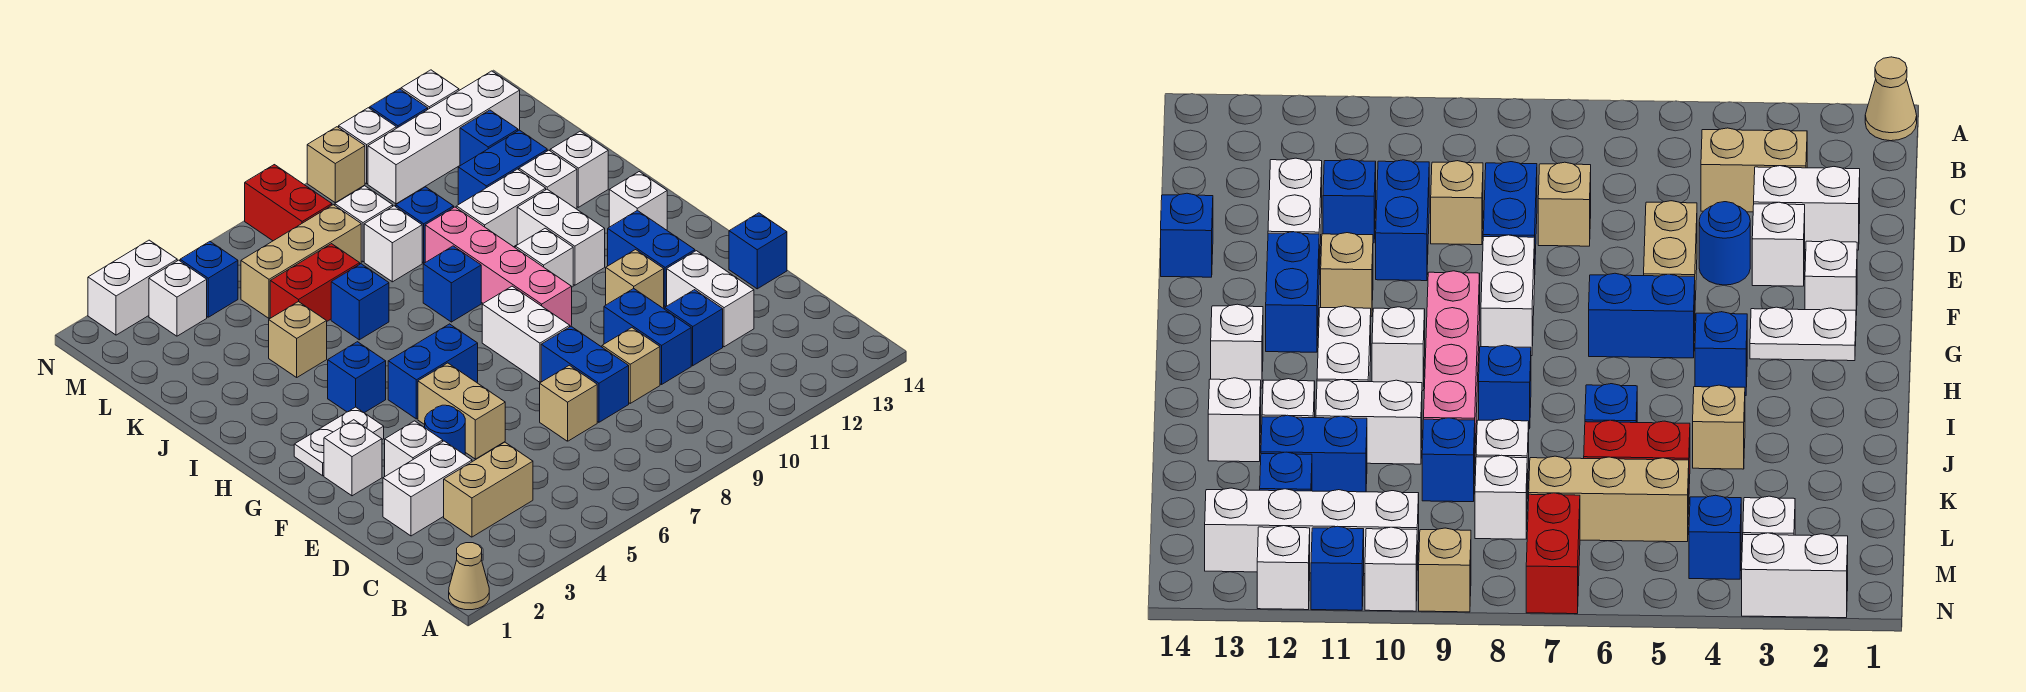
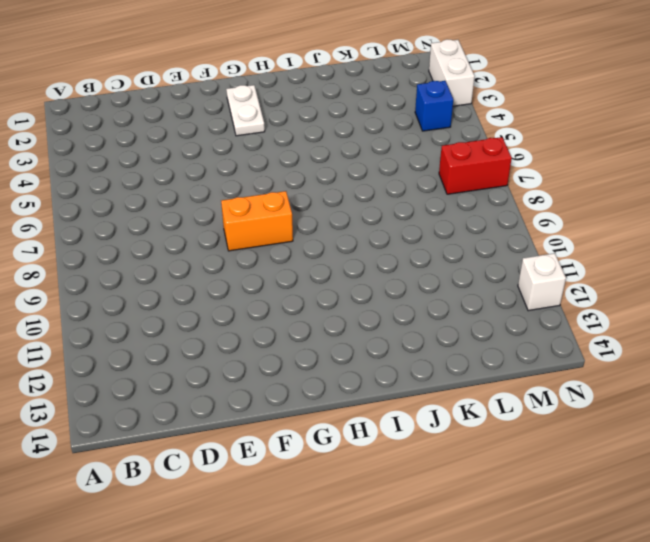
orange 1x2 brick [221,191,293,251] -> white 1x2 brick [482,286,570,382]
none -> tan 1x1 cone [449,543,489,610]
none -> tan 1x2 brick [444,442,533,537]
none -> white 1x2 brick [383,441,472,536]
none -> tan 1x1 brick [540,365,597,441]

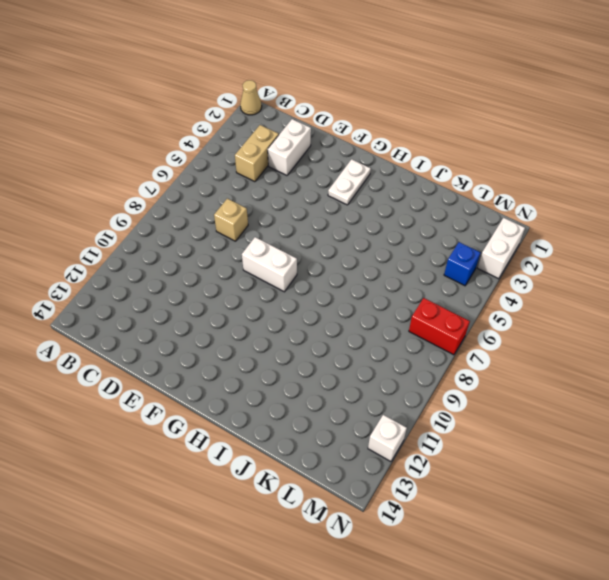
none -> blue 1x2 brick [541,326,629,422]
none -> tan 1x1 brick [602,328,660,403]
none -> blue 1x2 brick [604,289,691,385]
none -> blue 1x1 brick [665,290,723,366]

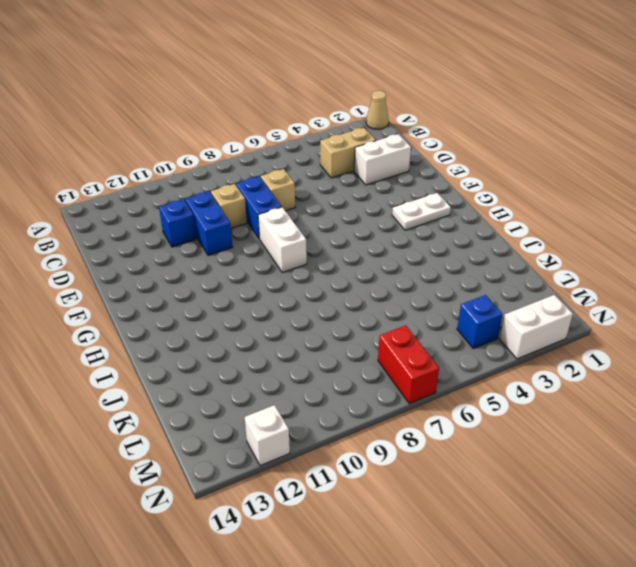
none -> white 1x2 brick [667,251,754,347]
none -> white 1x1 brick [385,421,443,476]
none -> blue 1x1 round brick [425,405,465,455]
none -> tan 1x2 brick [418,363,505,459]

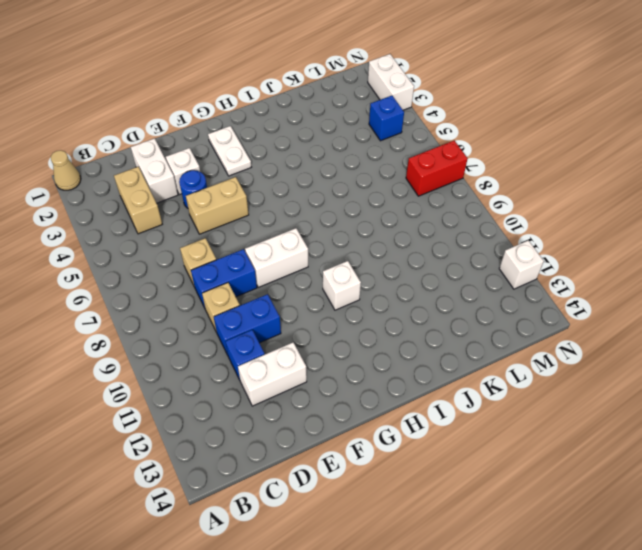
none -> blue 1x1 brick [729,213,787,289]
none -> white 1x1 brick [324,420,382,496]
none -> tan 1x1 brick [606,250,664,308]
none -> blue 1x2 brick [608,210,695,307]

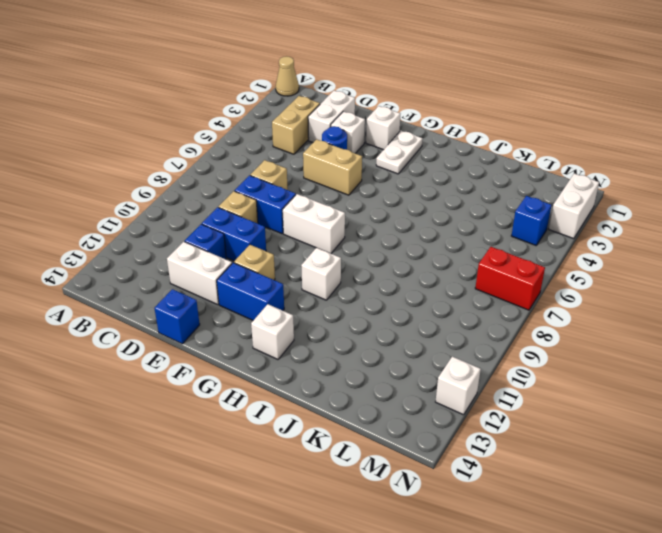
none -> blue 1x2 brick [388,324,478,419]
none -> pink 1x4 brick [425,207,572,326]
none -> blue 1x1 brick [328,342,386,413]
none -> white 1x2 brick [517,189,605,285]

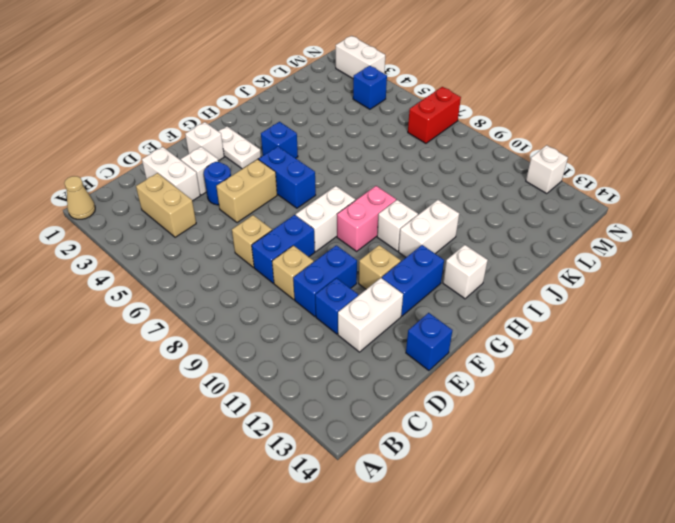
pink 1x2 brick [337,186,396,251] -> pink 1x4 brick [425,207,572,326]
none -> blue 1x1 brick [423,246,481,322]
none -> tan 1x1 brick [269,302,327,377]
none -> blue 1x1 brick [331,264,389,340]
none -> white 1x2 brick [456,169,546,247]

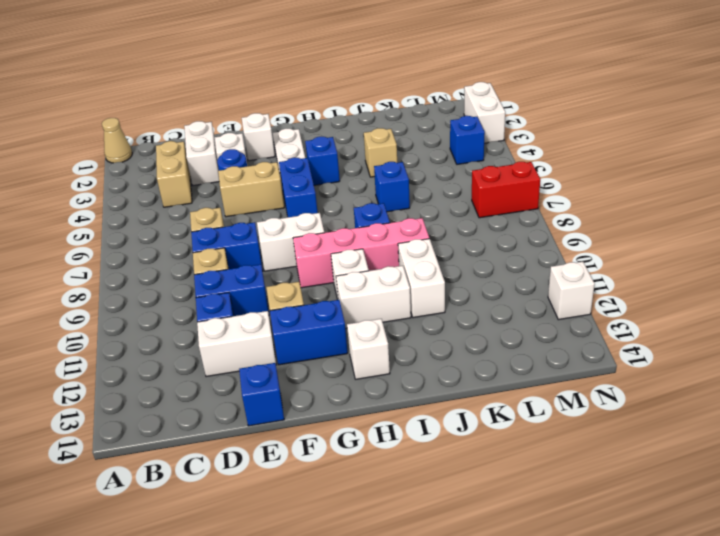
none -> white 1x1 brick [519,150,577,209]
none -> white 1x1 brick [550,131,608,207]
none -> red 1x2 brick [270,244,360,321]
none -> white 1x1 brick [364,206,422,282]

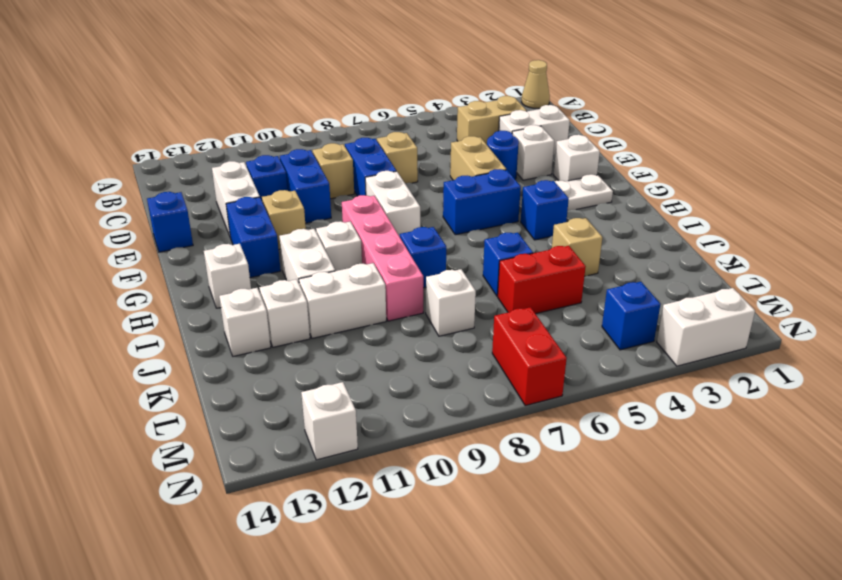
none -> blue 1x1 brick [396,187,454,263]
none -> blue 1x2 brick [458,130,547,205]
none -> tan 1x3 brick [241,205,361,318]
none -> white 1x1 brick [335,186,393,262]

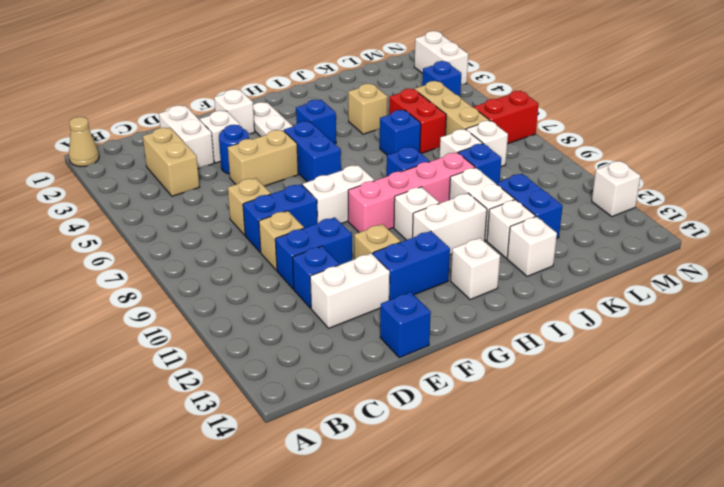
none -> blue 1x1 brick [460,110,518,166]
none -> white 1x1 brick [149,260,207,336]
none -> white 1x4 brick [368,71,520,204]
none -> tan 1x1 brick [307,127,365,203]

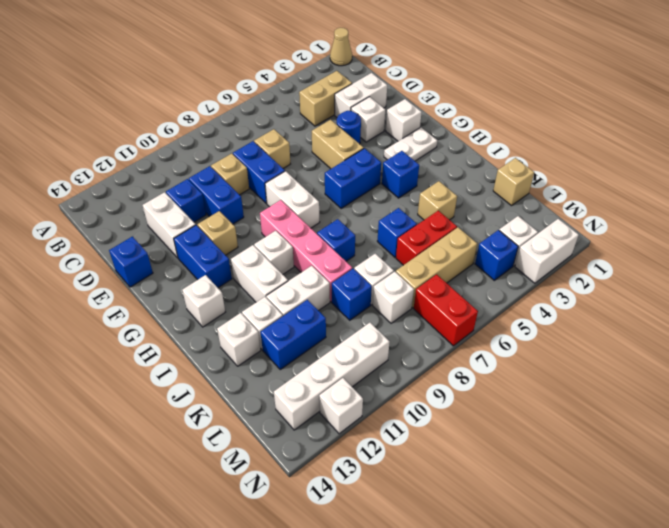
tan 1x1 brick [493,158,534,206] -> tan 1x1 brick moved to [307,127,365,203]
none -> blue 1x1 brick [460,110,518,166]
none -> white 1x1 brick [339,108,396,184]
none -> blue 1x1 brick [370,89,428,128]

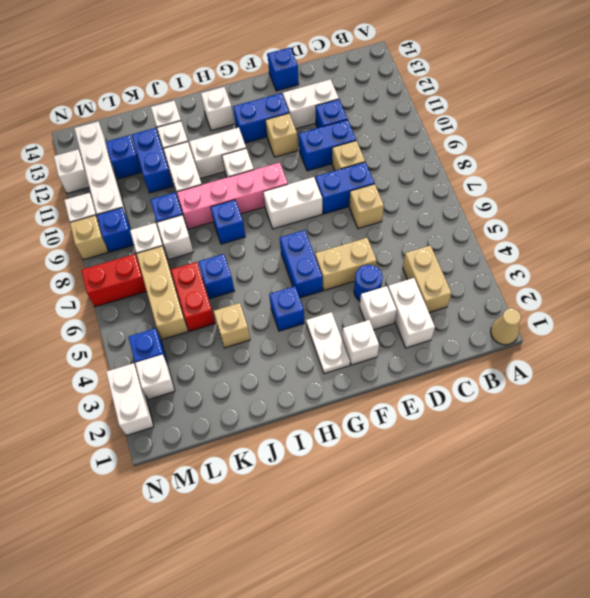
blue 1x1 brick [97,208,134,252] -> blue 1x1 brick moved to [370,89,428,128]

